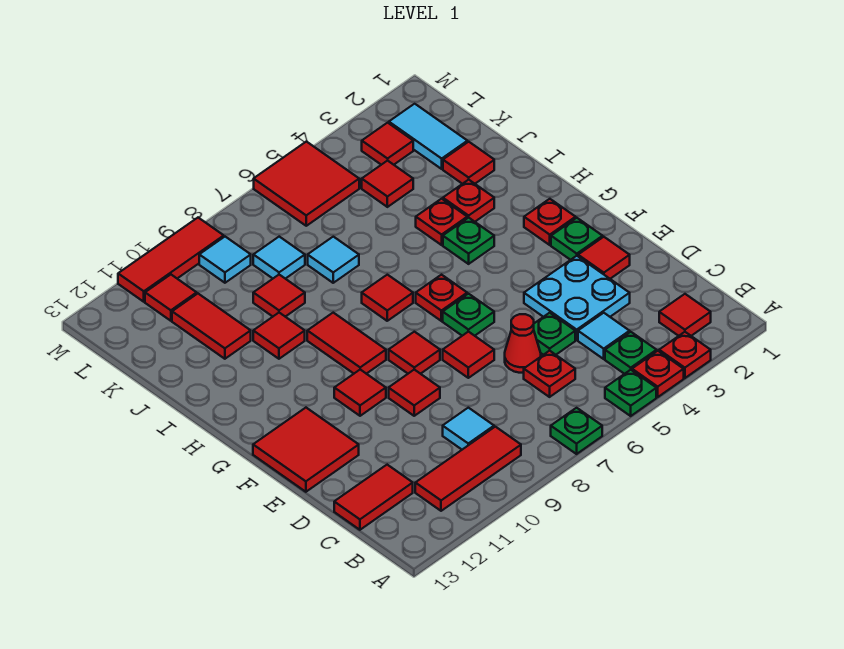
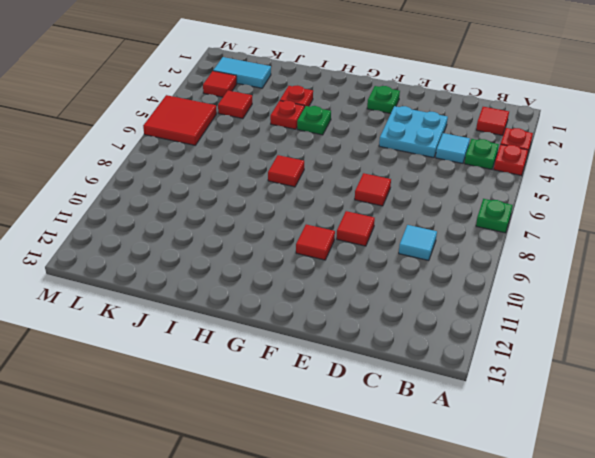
none -> green 1x1 plate [605,370,656,416]
none -> red 1x3 tile [415,427,521,511]
none -> red 1x1 plate [524,351,575,397]
none -> red 1x2 tile [334,465,413,530]

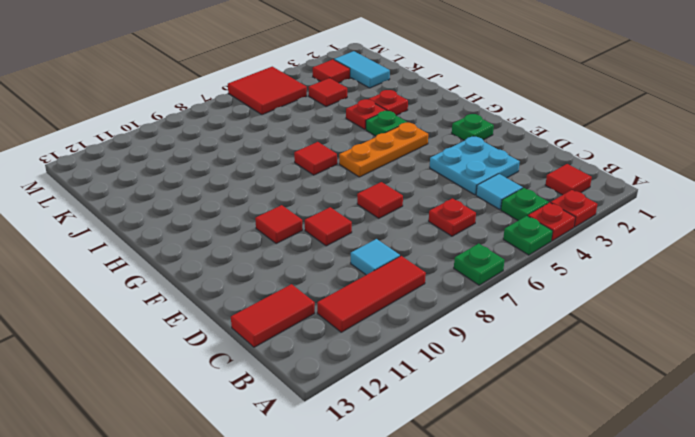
orange 1x3 plate [339,123,428,177] -> red 1x1 plate [416,275,467,321]
none -> green 1x1 plate [534,313,575,355]
none -> red 1x1 cone [505,314,541,373]
none -> red 1x1 tile [578,237,630,279]
none -> red 2x2 tile [253,408,359,492]

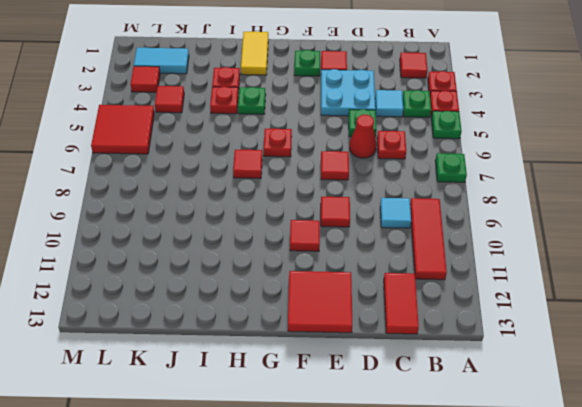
yellow 1x2 tile [241,32,268,75] -> none
none -> green 1x1 plate [443,294,494,336]
none -> red 1x1 tile [389,332,440,374]
none -> red 1x1 plate [524,199,576,245]
none -> red 1x2 tile [307,313,386,374]

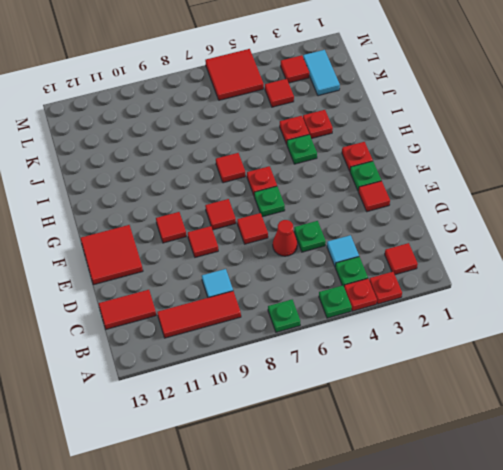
none -> red 1x1 plate [524,351,575,397]
none -> cyan 2x2 plate [524,256,630,340]
none -> red 1x2 tile [307,313,386,374]
none -> red 1x1 tile [253,313,305,359]

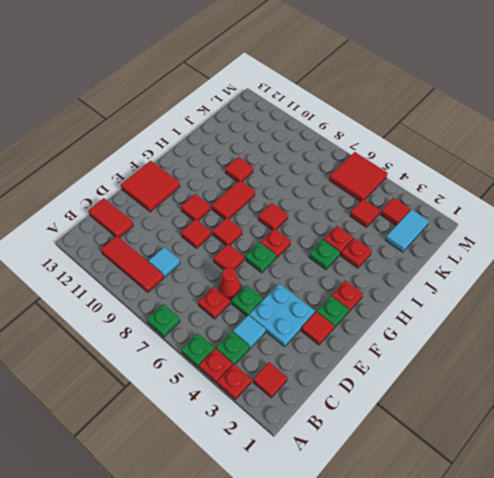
none -> red 1x1 tile [443,142,494,184]
none -> cyan 1x1 tile [308,237,359,283]
none -> red 1x1 tile [253,275,305,317]
none -> red 1x2 tile [172,294,251,359]

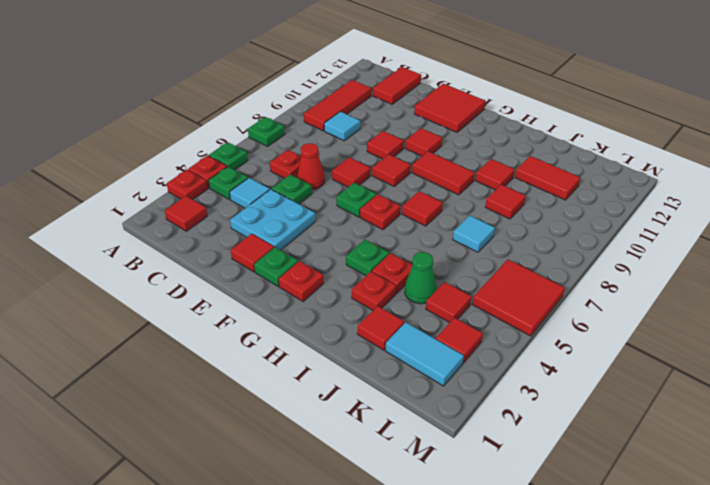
green 1x1 cone [405,252,436,304] -> none
none -> cyan 1x1 tile [253,237,305,279]
none -> cyan 1x1 tile [199,237,251,283]
none -> red 1x1 tile [145,275,197,321]
none -> red 1x3 tile [118,218,224,302]

